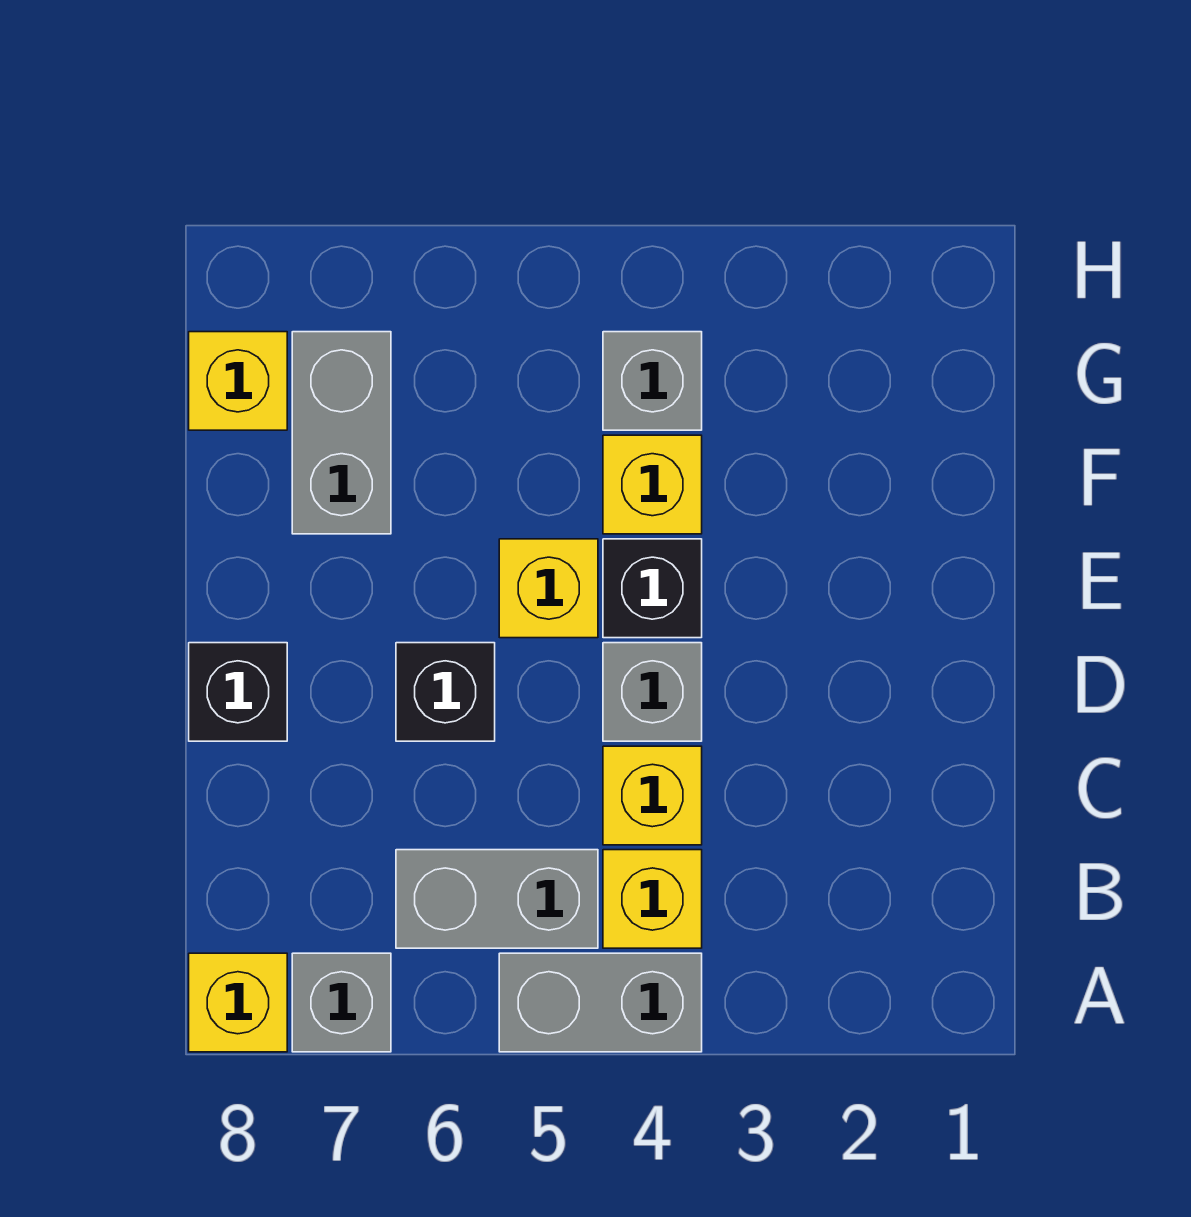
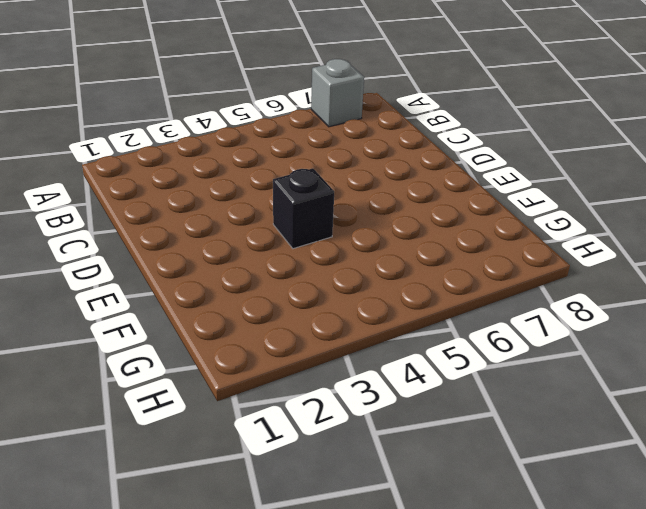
none -> grey 1x2 brick [499,953,702,1052]
none -> yellow 1x1 brick [189,953,287,1052]
none -> yellow 1x1 brick [603,850,702,948]

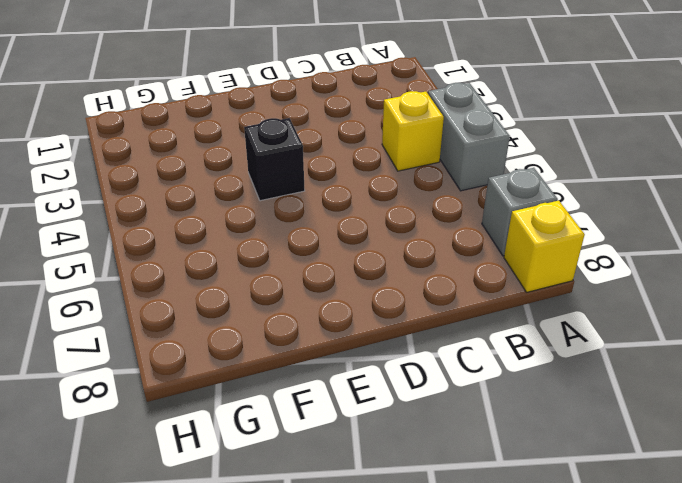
none -> grey 1x2 brick [396,850,598,948]
none -> yellow 1x1 brick [603,746,702,845]
none -> grey 1x1 brick [603,643,702,741]

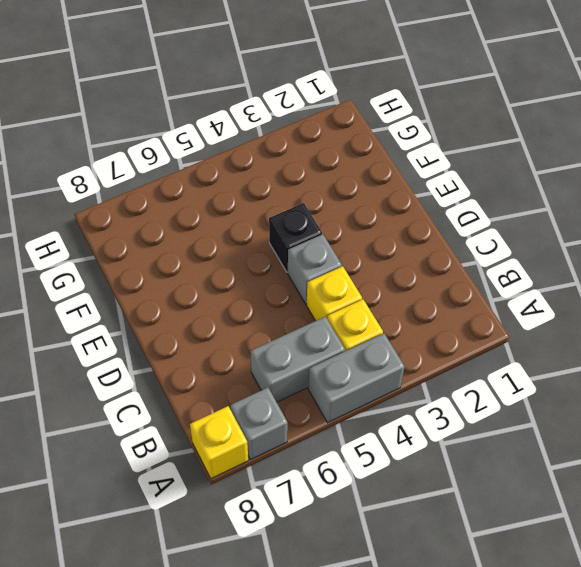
none -> black 1x1 brick [396,643,495,741]
none -> black 1x1 brick [189,643,287,741]
none -> yellow 1x1 brick [499,539,598,638]

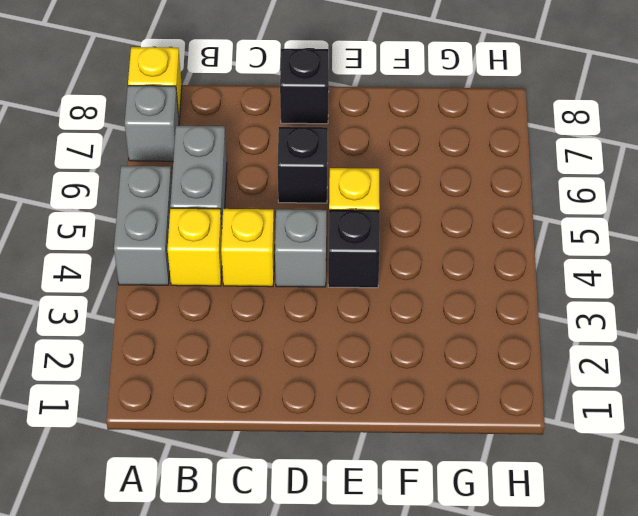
none -> yellow 1x1 brick [603,435,702,534]
none -> grey 1x2 brick [292,332,391,534]
none -> grey 1x1 brick [603,332,702,430]

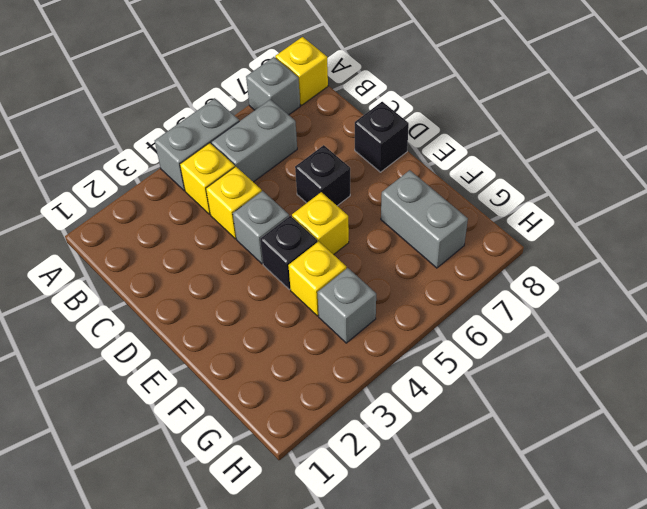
none -> yellow 1x1 brick [189,332,287,430]

